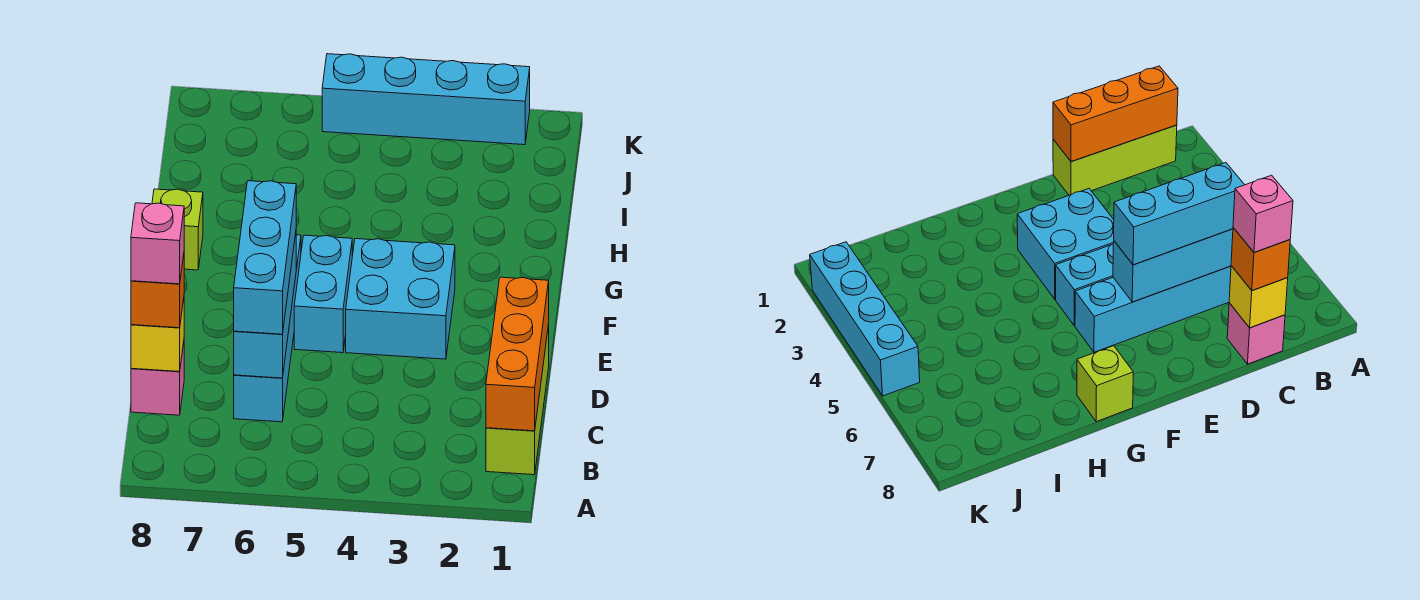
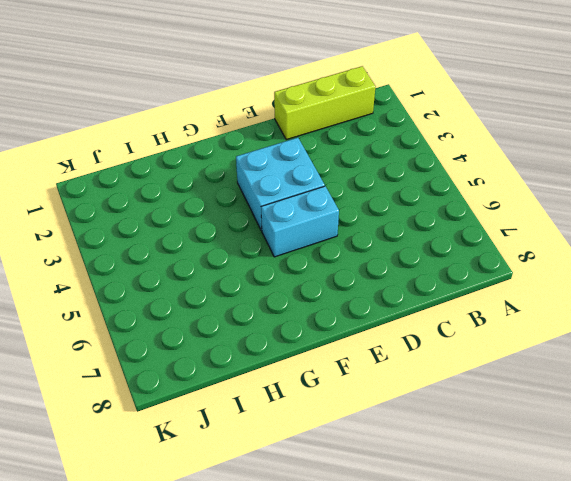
none -> cyan 1x4 brick [234,235,301,422]
none -> pink 1x1 brick [131,343,184,415]
none -> lime 1x1 brick [152,189,203,270]

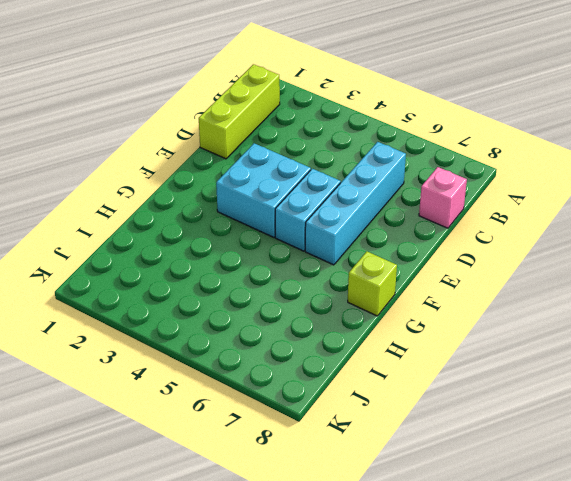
none -> cyan 1x4 brick [322,54,530,145]
none -> orange 1x3 brick [486,277,549,431]
none -> cyan 1x3 brick [234,233,296,378]

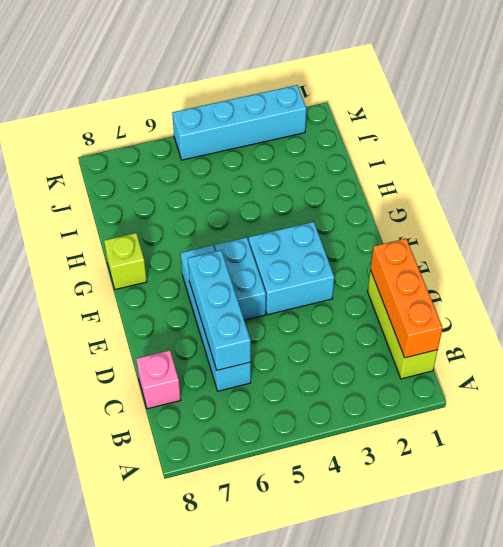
none -> yellow 1x1 brick [131,299,184,372]
none -> cyan 1x3 brick [234,181,296,334]
none -> orange 1x1 brick [131,255,184,328]

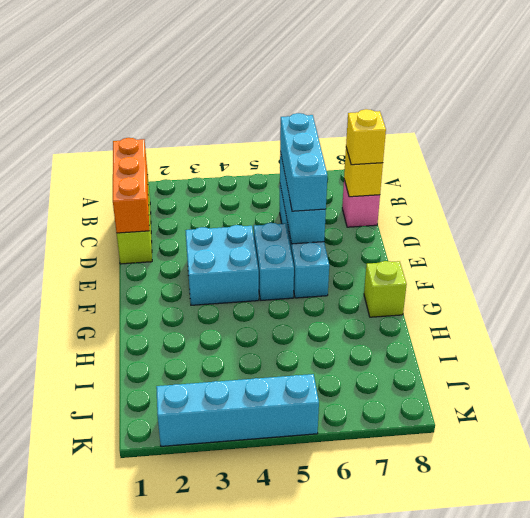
yellow 1x1 brick [346,109,386,165] -> orange 1x1 brick [131,255,184,328]
none -> pink 1x1 brick [131,203,184,284]

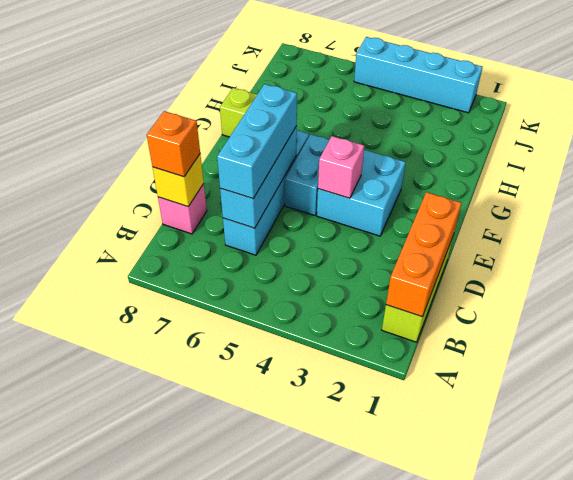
pink 1x1 brick [318,136,364,198] -> pink 1x1 brick moved to [131,203,184,284]

